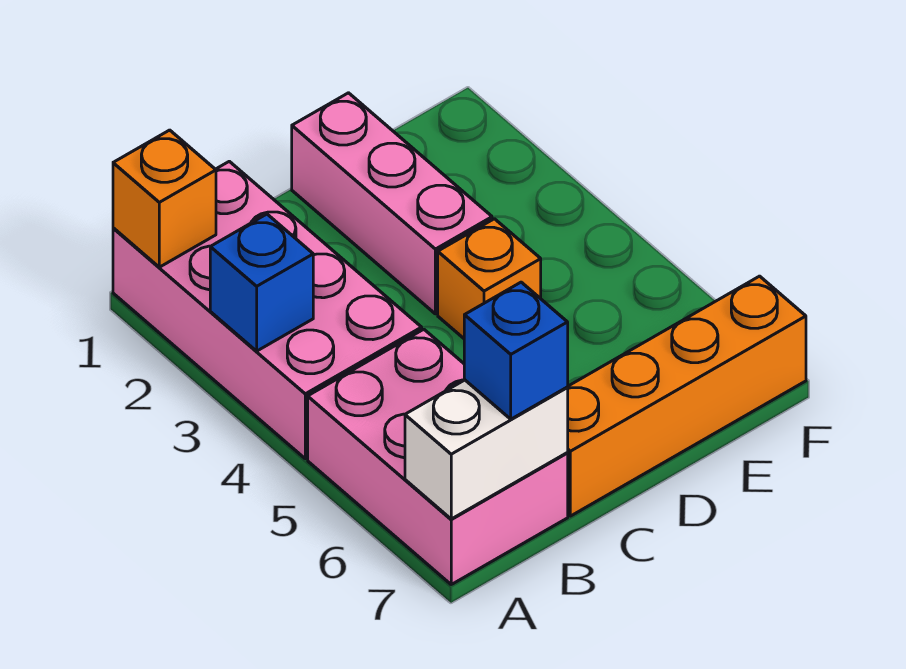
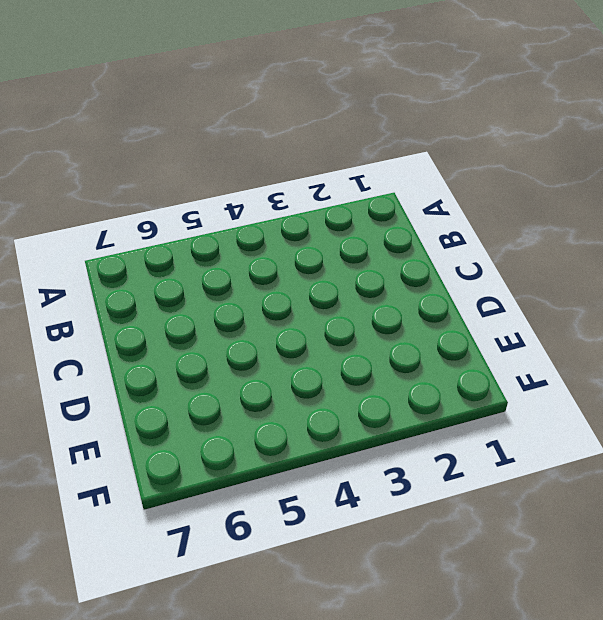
none -> pink 2x4 brick [113,161,422,459]
none -> pink 2x3 brick [308,329,568,584]

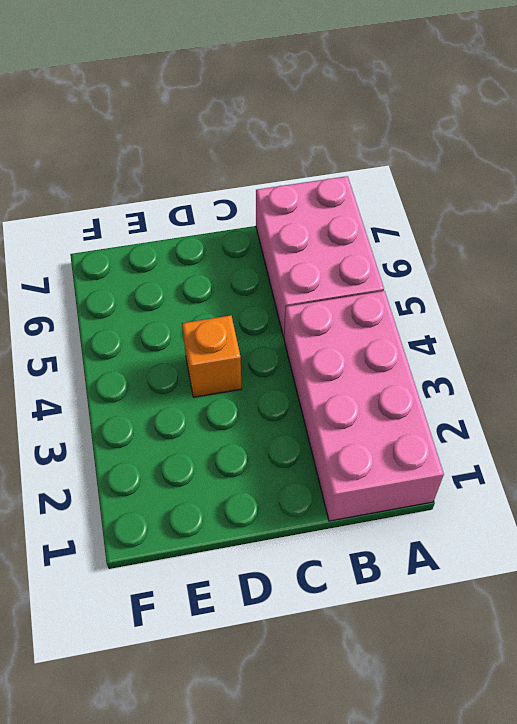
none -> orange 1x4 brick [567,276,806,516]
none -> pink 1x3 brick [292,93,492,314]

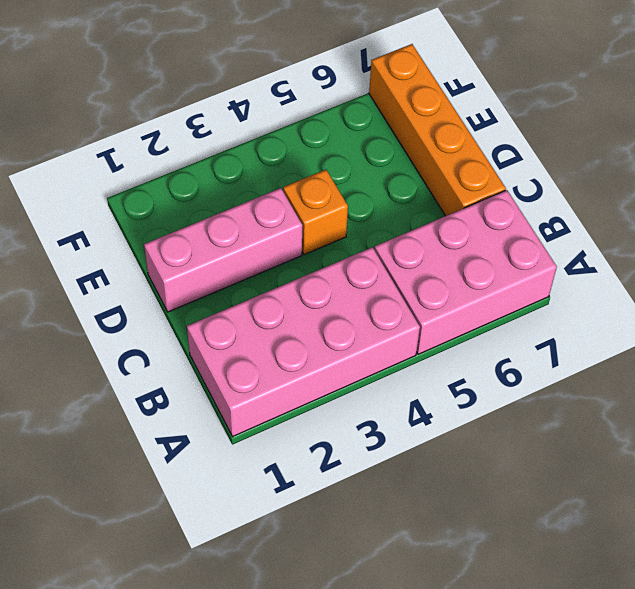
none -> orange 1x1 brick [113,130,216,267]
none -> blue 1x1 brick [210,214,313,351]

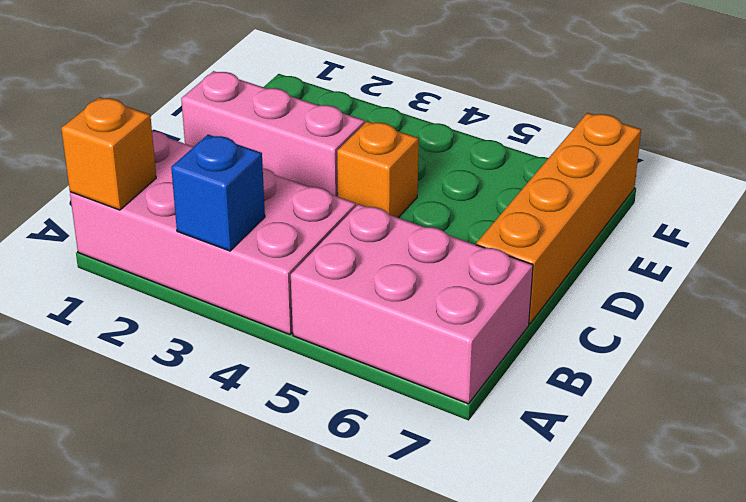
none -> white 1x2 brick [405,380,568,519]
none -> blue 1x1 brick [464,282,568,419]

